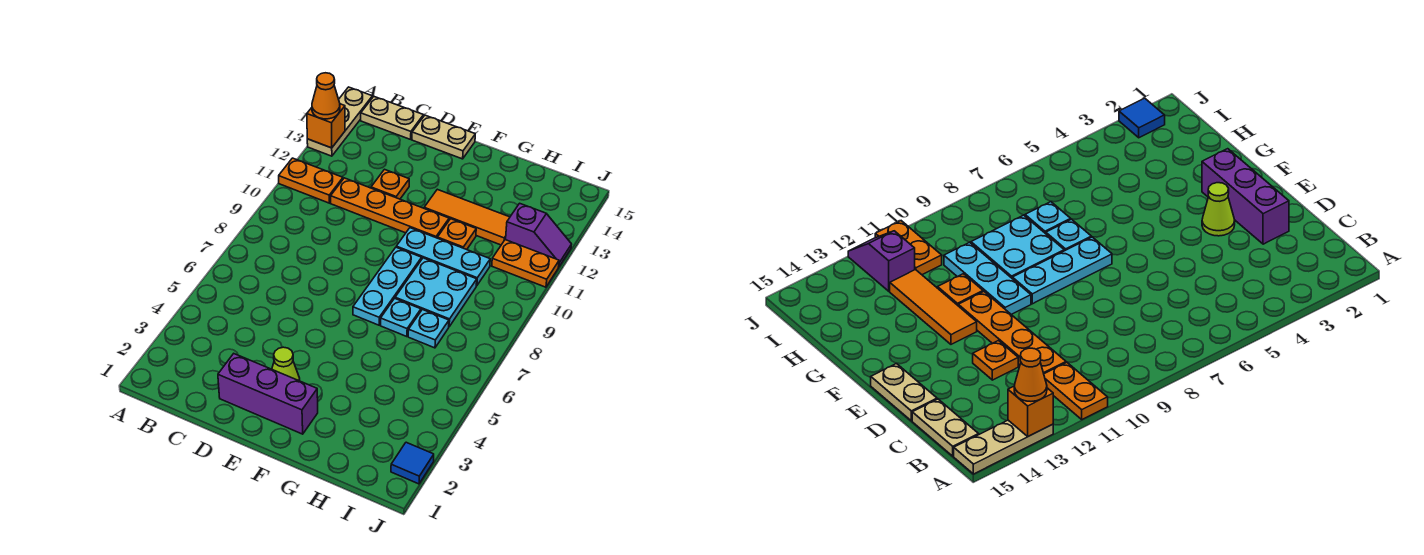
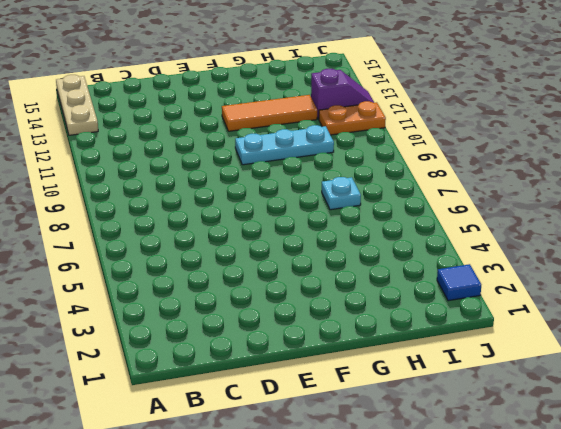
none -> orange 1x2 plate [279,158,343,203]
none -> tan 1x2 plate [361,97,423,139]
none -> orange 1x4 plate [331,178,449,238]

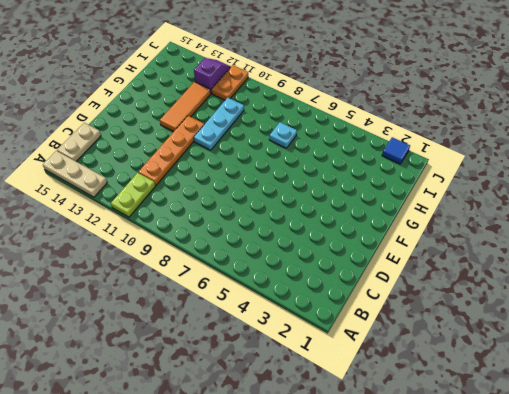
lime 1x2 plate [111,173,155,217] -> orange 1x2 plate [279,158,343,203]
none -> purple 1x3 brick [218,354,318,434]
none -> orange 1x1 plate [371,169,409,199]
none -> tan 1x2 plate [412,115,475,159]

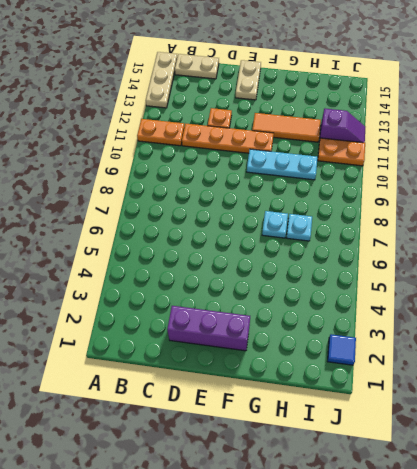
tan 1x2 plate [236,60,261,100] -> tan 1x2 plate turned to [412,115,475,159]
none -> lime 1x1 cone [272,347,300,381]
none -> cyan 1x3 plate [353,247,422,325]
none -> cyan 2x2 plate [395,258,477,327]

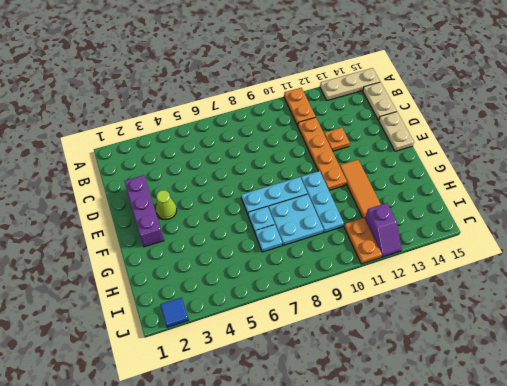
none -> orange 1x1 plate [437,219,476,250]
none -> orange 1x1 brick [307,104,345,148]
none -> orange 1x1 cone [312,73,340,119]

